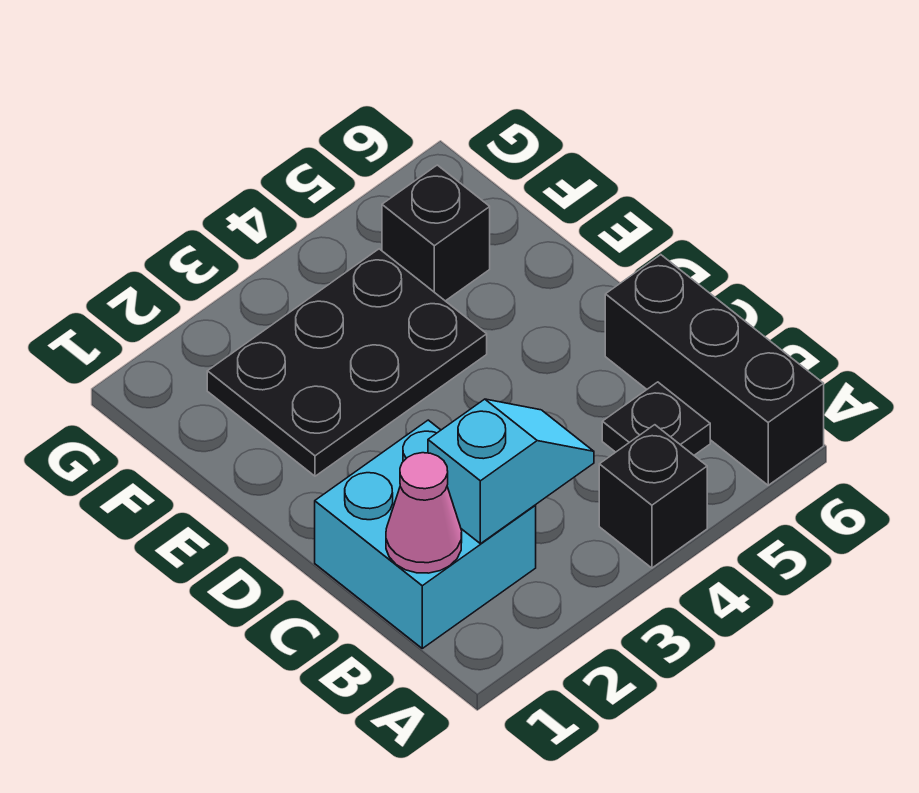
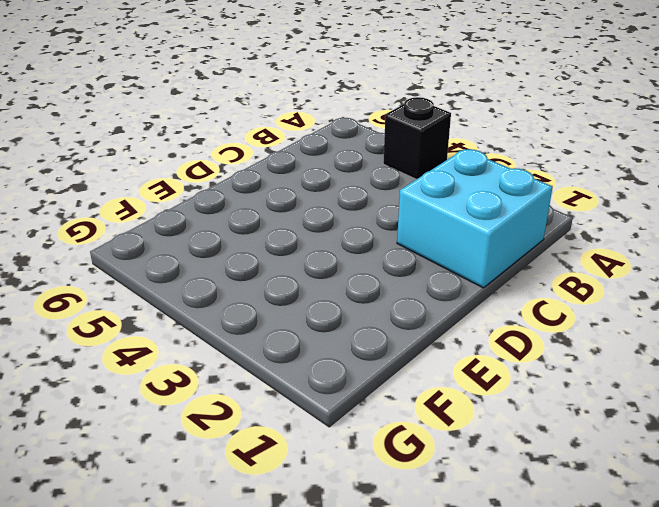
none -> black 1x3 brick [605,255,824,485]
none -> black 1x1 plate [602,382,710,455]

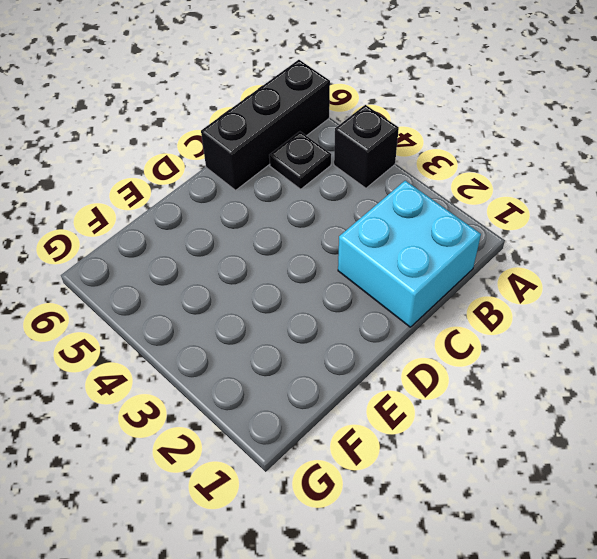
none -> black 2x3 plate [207,249,487,476]
none -> black 1x1 brick [382,165,490,301]

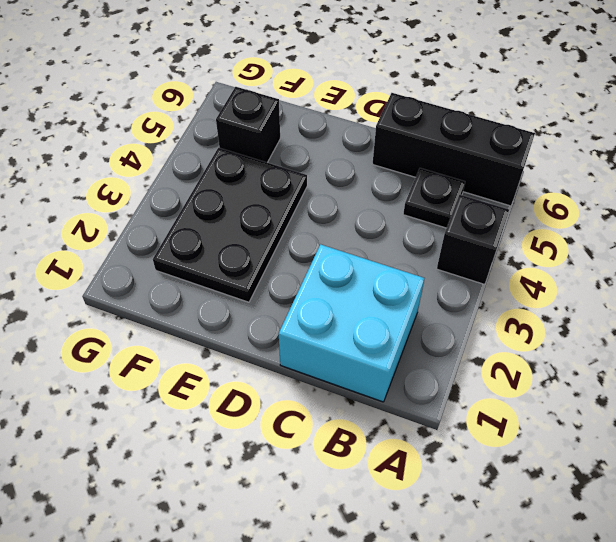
none -> pink 1x1 cone [386,453,462,573]
none -> cyan 1x2 slope [428,399,594,544]

